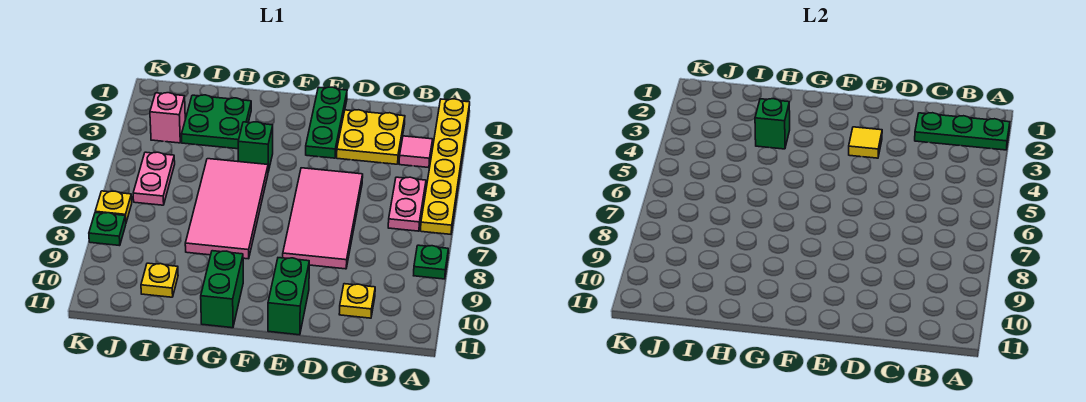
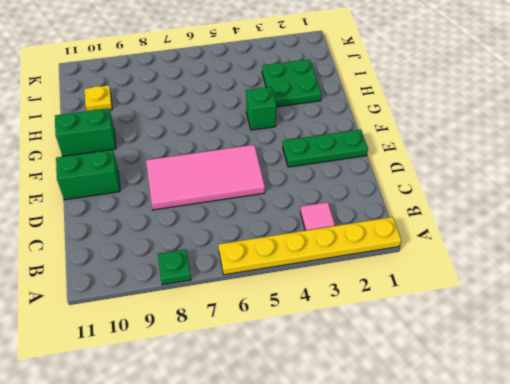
none -> pink 1x2 plate [388,177,426,231]
none -> yellow 2x2 plate [337,110,405,164]
none -> yellow 1x1 plate [339,284,375,318]

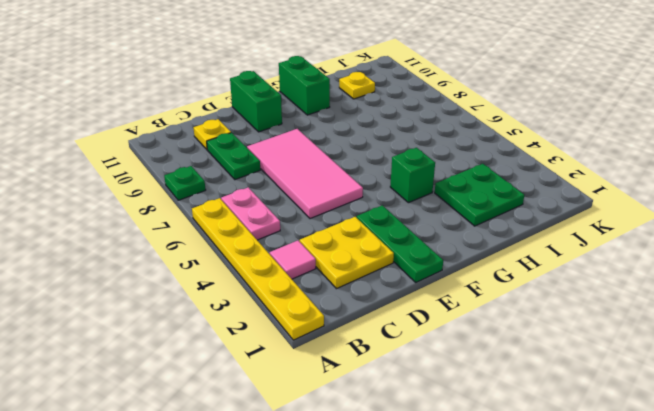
green 1x2 plate [207,133,260,180] -> none
none -> pink 2x4 tile [185,159,268,259]
none -> pink 1x1 brick [150,93,185,143]
none -> pink 1x2 plate [133,152,175,205]

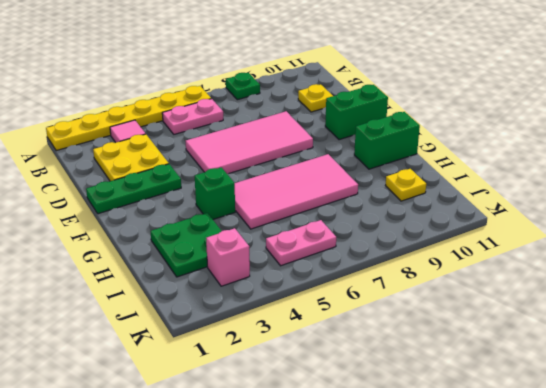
none -> yellow 1x1 plate [95,191,132,222]
none -> green 1x1 plate [89,212,126,246]
none -> green 1x3 plate [915,113,1010,150]

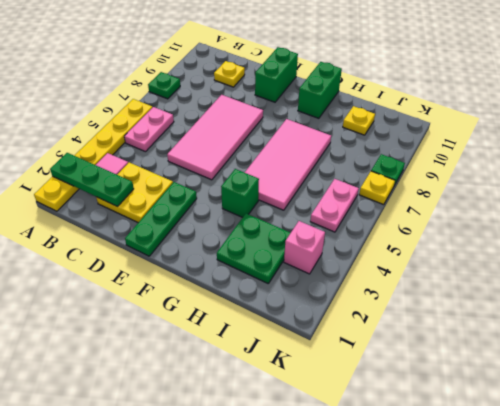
none -> yellow 1x1 tile [849,127,882,158]
none -> green 1x1 brick [755,99,790,149]

